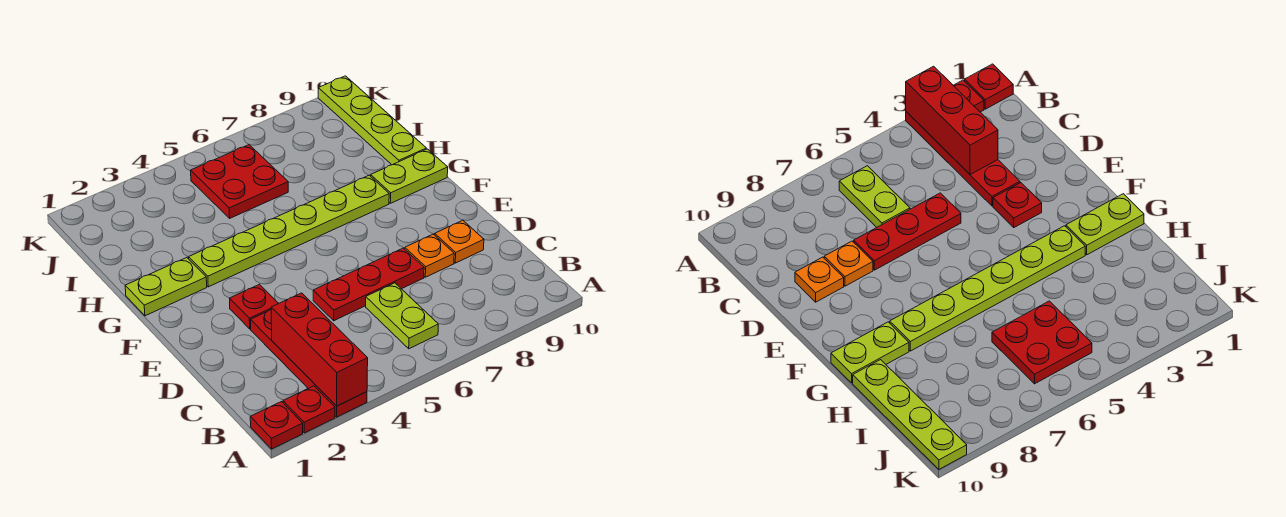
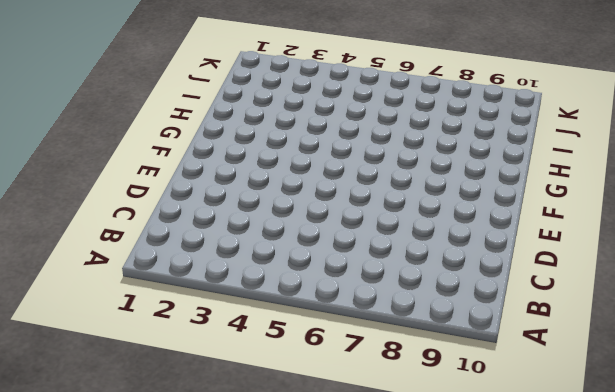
none -> red 1x1 plate [250,402,303,449]
none -> red 1x1 plate [283,386,335,433]
none -> red 1x4 plate [250,310,367,417]

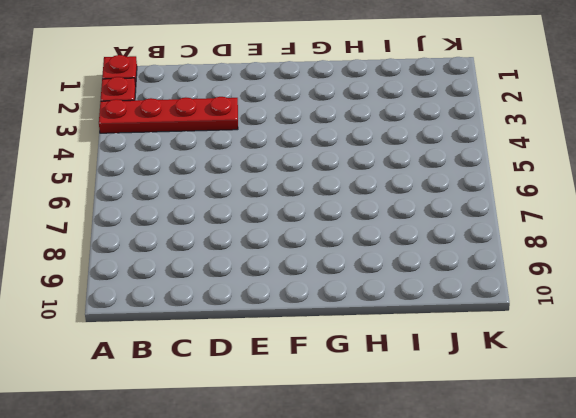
none -> lime 1x2 plate [366,283,438,349]
none -> red 1x3 plate [313,248,424,321]
none -> orange 1x1 plate [405,234,454,277]

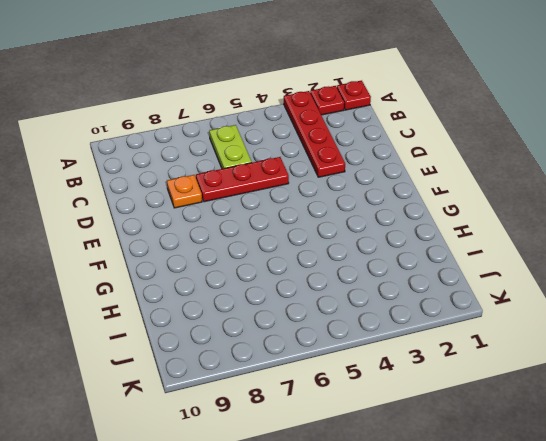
none -> orange 1x1 plate [435,220,484,263]
none -> red 1x1 plate [230,284,279,329]
none -> lime 1x2 plate [125,258,207,316]

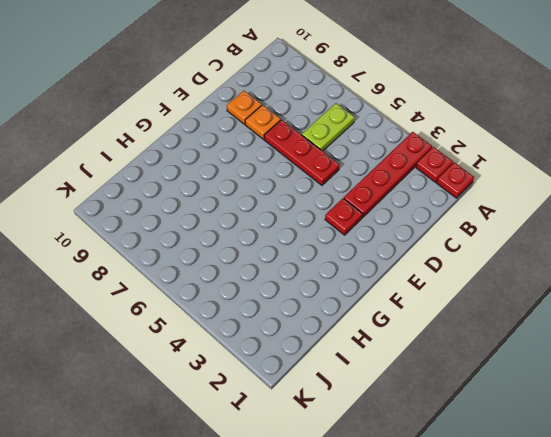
none -> lime 1x2 plate [125,258,207,316]
none -> lime 1x6 plate [189,175,389,287]
none -> lime 1x2 plate [371,149,448,203]

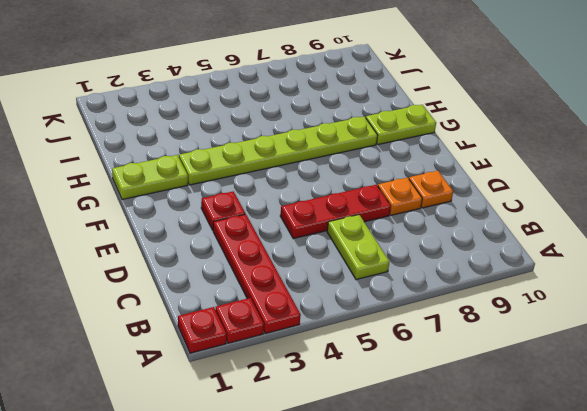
none -> lime 1x4 plate [318,76,426,165]
none -> red 2x2 plate [191,145,288,218]
none -> red 1x3 brick [271,293,368,406]

